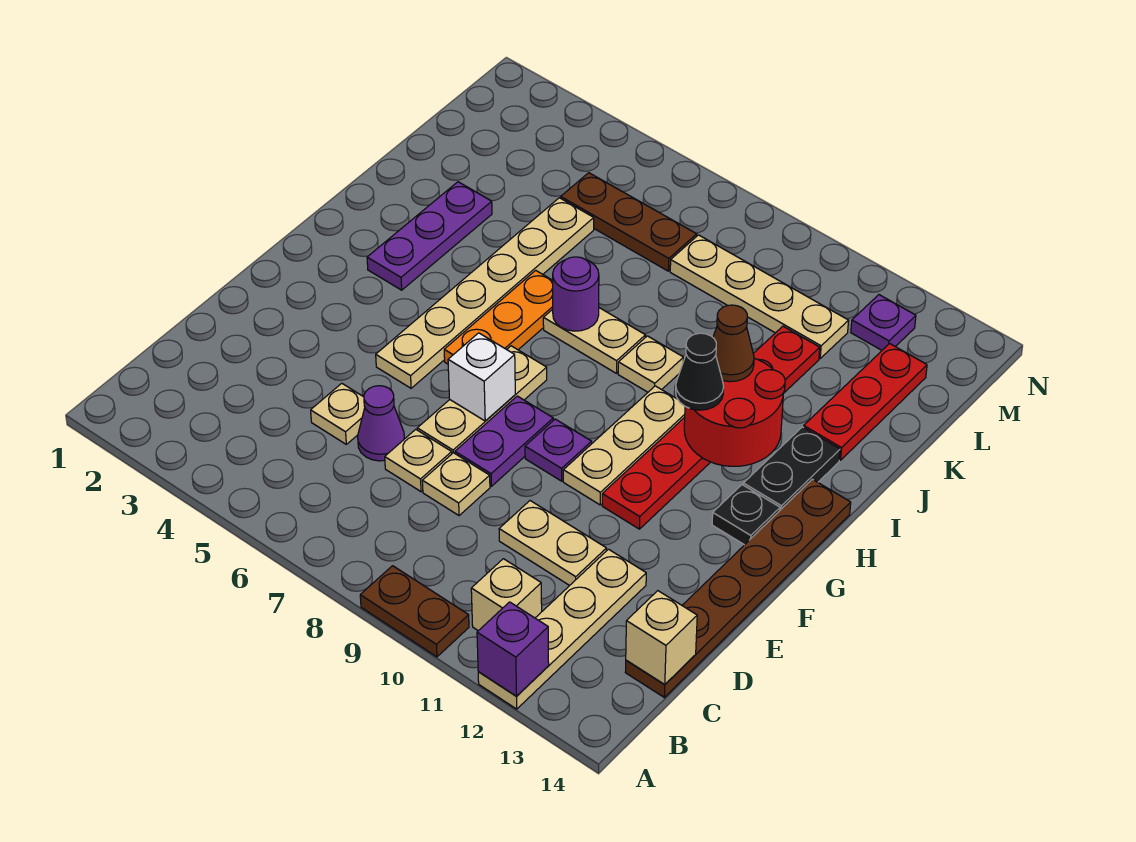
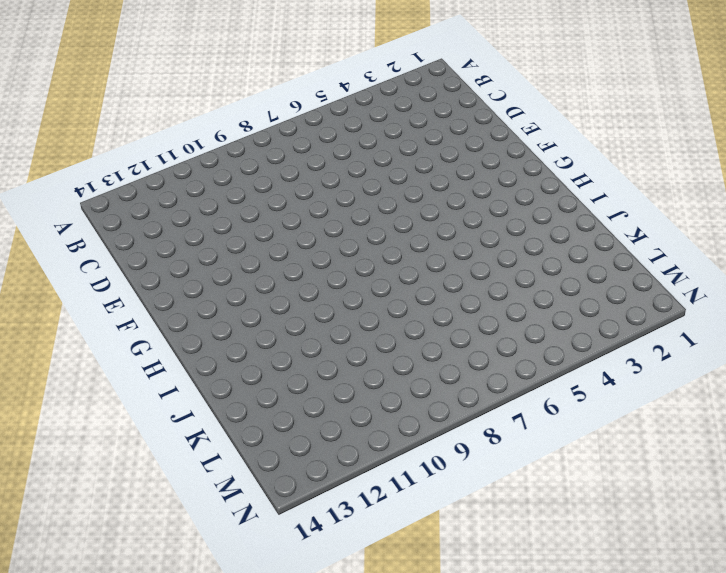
none -> brown 1x2 plate [360,566,469,657]
none -> tan 1x4 plate [478,549,646,709]
none -> tan 1x1 brick [471,559,542,631]
none -> brown 1x6 plate [625,479,851,697]

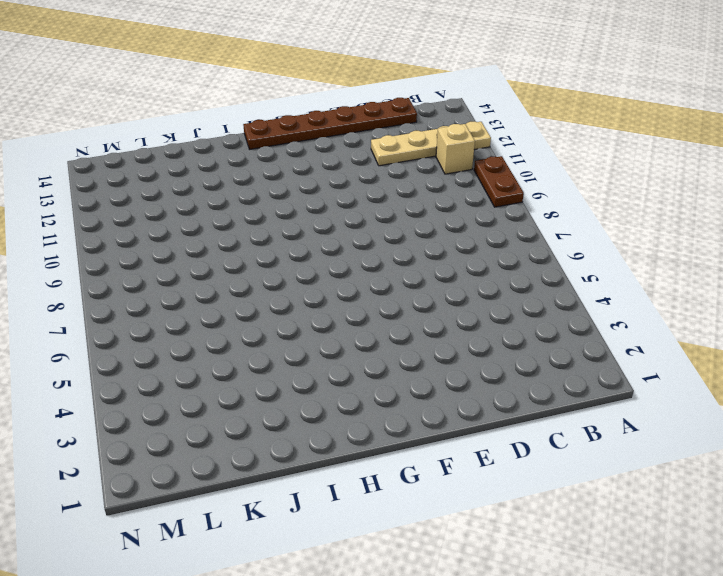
none -> tan 1x1 plate [311,383,365,444]
none -> purple 1x1 cone [358,386,405,461]
none -> tan 1x1 plate [385,429,452,492]
none -> tan 1x1 plate [422,453,490,516]

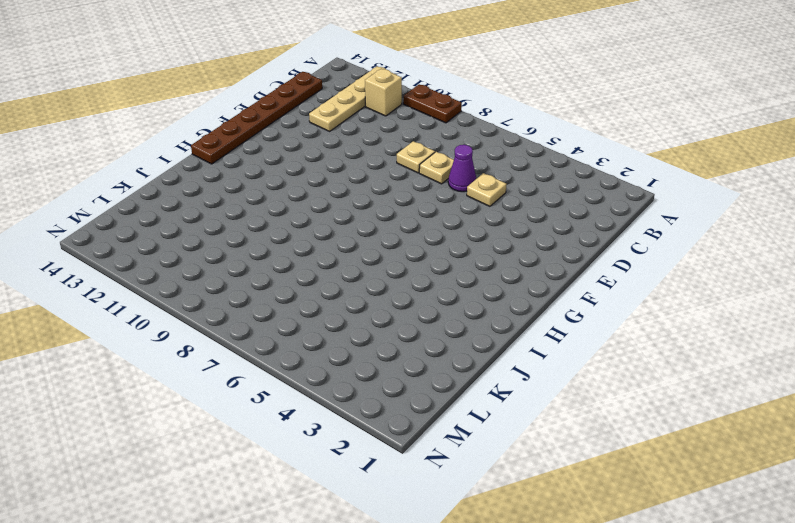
none -> tan 1x2 plate [499,501,606,586]
none -> tan 1x3 plate [417,346,547,453]
none -> purple 1x2 plate [455,396,553,486]
none -> tan 1x6 plate [376,198,594,388]

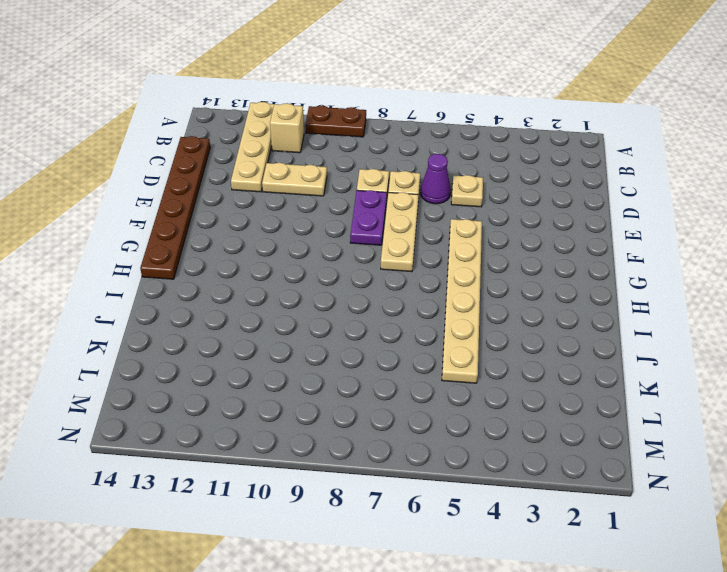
none -> purple 1x1 plate [525,419,592,481]
none -> tan 1x3 plate [563,386,685,505]
none -> red 1x6 plate [602,326,820,529]
none -> orange 1x3 plate [444,270,553,364]

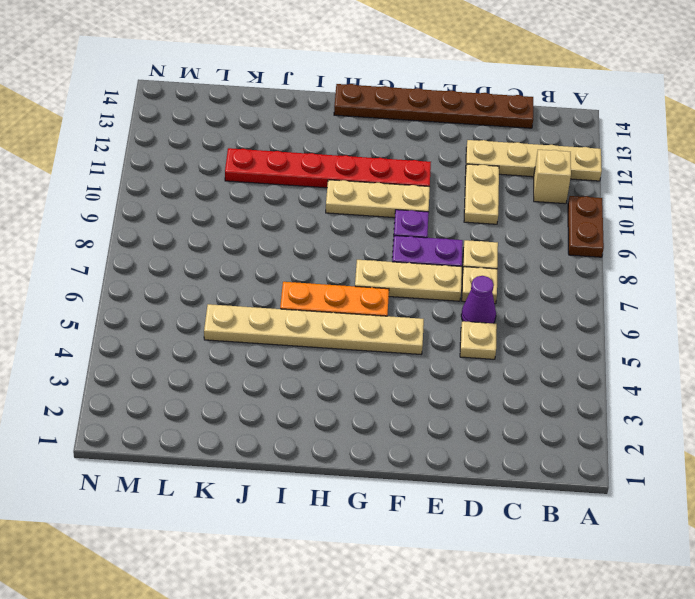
none -> black 1x1 plate [712,485,780,545]
none -> purple 1x3 plate [367,182,492,290]
none -> black 1x2 plate [743,427,840,510]
none -> tan 1x2 plate [543,308,646,373]

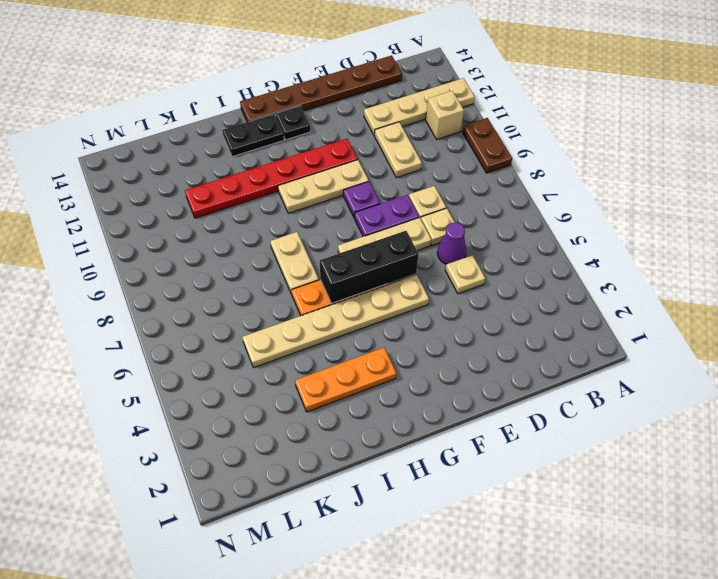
black 1x3 brick [320,231,419,303] -> none
orange 1x3 plate [295,348,396,412] -> purple 1x3 plate [367,182,492,290]
none -> tan 1x1 plate [618,336,684,392]
none -> red 1x3 plate [804,344,927,460]
none -> brown 1x3 plate [561,173,697,271]
none -> tan 1x4 plate [670,235,849,358]

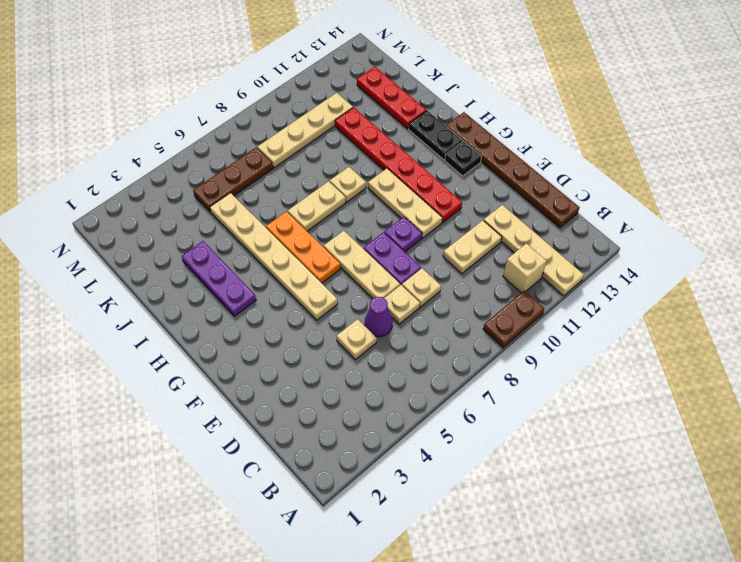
none -> purple 1x1 plate [851,295,916,350]
none -> purple 1x1 brick [477,602,549,696]
none -> tan 1x1 brick [626,591,697,685]
none -> white 1x1 brick [448,333,515,421]

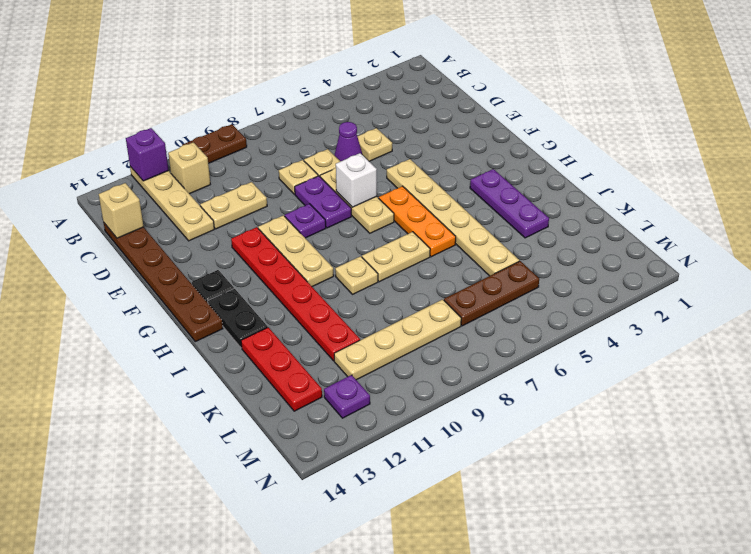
none -> red 2x2 round brick [684,358,785,466]
none -> purple 1x1 round brick [553,257,599,331]
none -> black 1x1 cone [676,333,724,410]
none -> brown 1x1 cone [713,305,754,382]

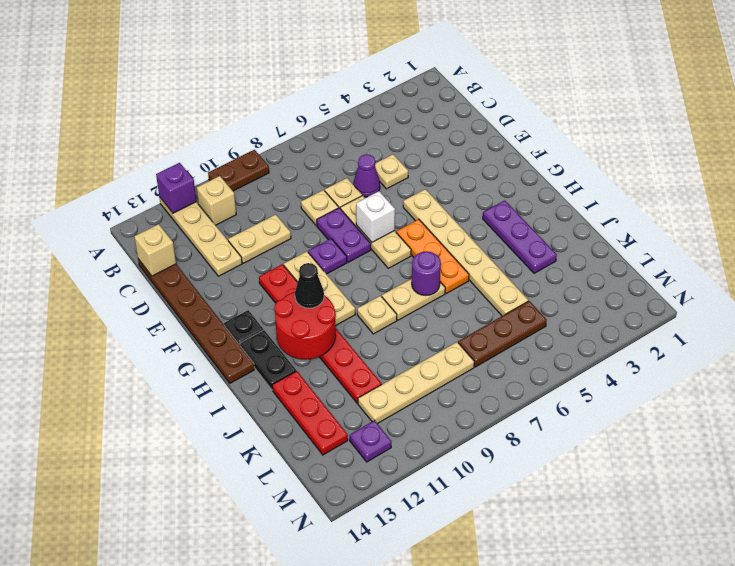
none -> brown 1x1 cone [713,305,754,382]

